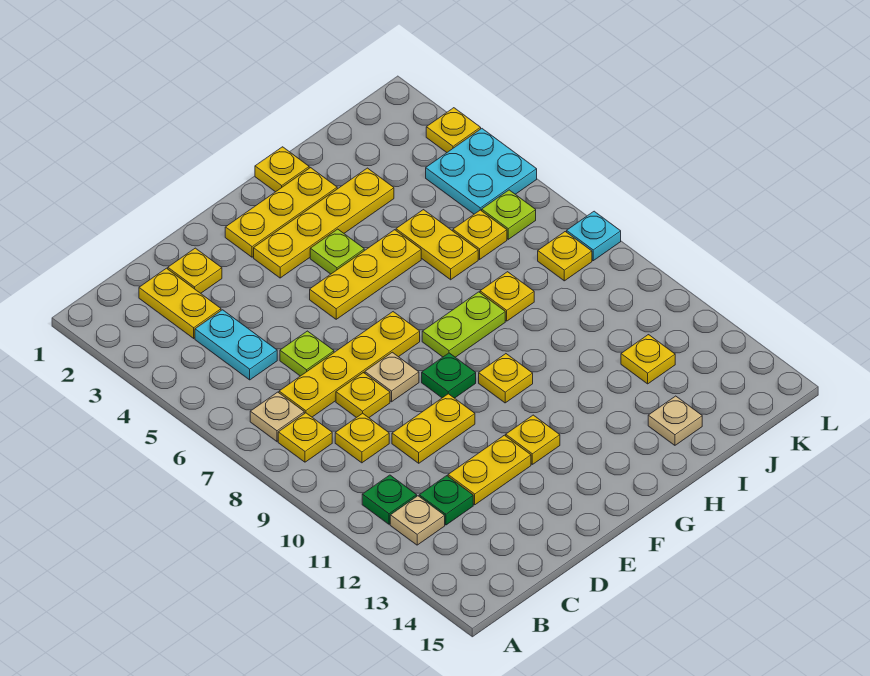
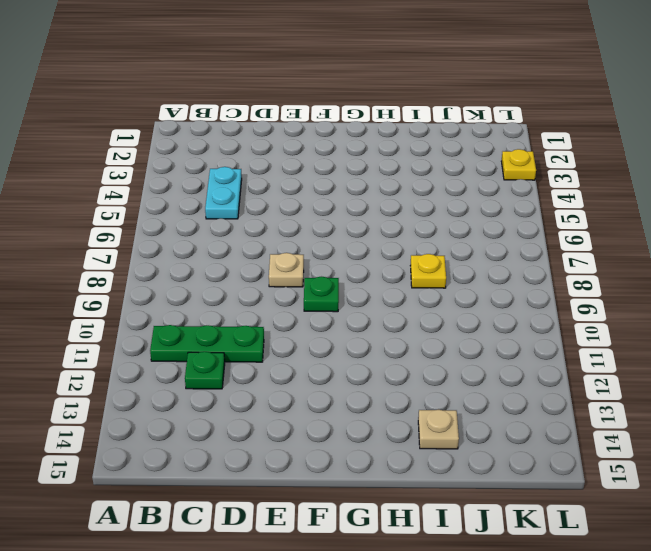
green 1x3 plate [150,325,264,362] -> green 1x1 plate [362,475,417,524]
none -> tan 1x1 plate [250,392,304,441]
none -> yellow 1x1 plate [278,413,332,462]
none -> tan 1x1 plate [390,496,445,545]
none -> yellow 1x2 plate [139,268,221,338]

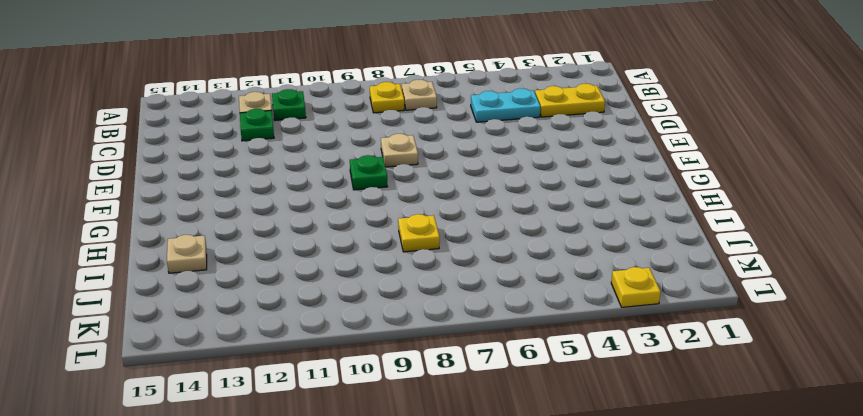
none -> yellow 1x4 plate [279,312,420,417]
none -> yellow 1x1 plate [335,413,389,463]
none -> yellow 1x1 plate [168,248,222,293]
none -> lime 1x1 plate [280,331,334,376]

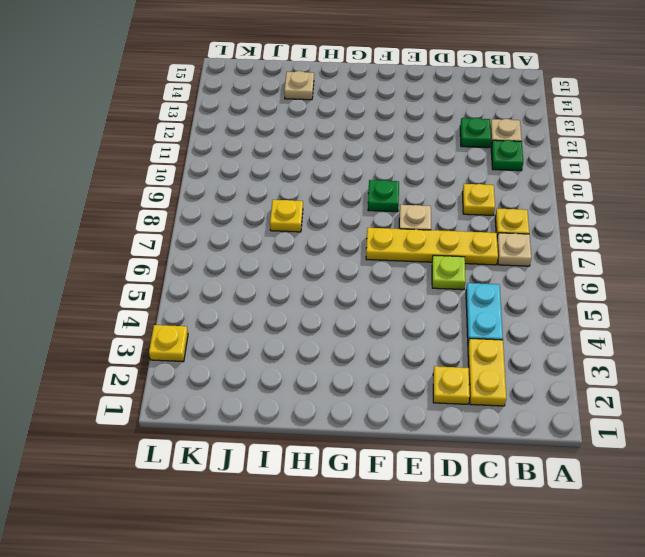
none -> yellow 1x1 plate [336,373,390,418]
none -> yellow 1x2 plate [392,394,475,463]
none -> yellow 1x2 plate [448,435,531,505]
none -> yellow 1x3 plate [225,168,337,257]

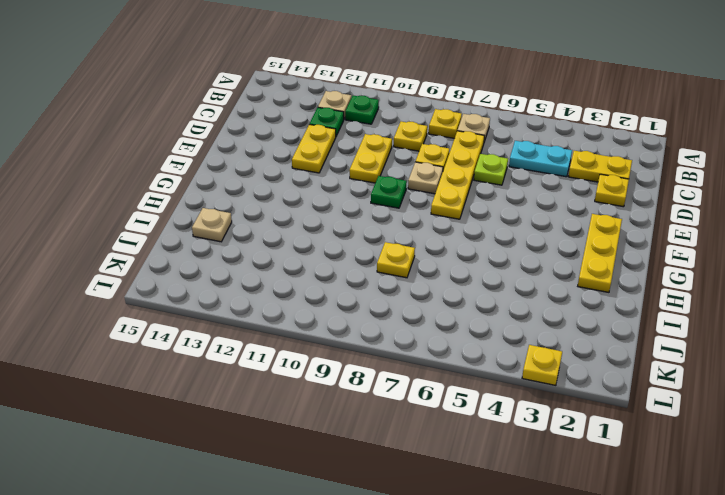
none -> yellow 1x4 plate [254,168,394,278]
none -> yellow 1x3 plate [310,230,421,319]
none -> yellow 1x1 plate [506,415,560,464]
none -> lime 1x1 plate [310,229,364,274]

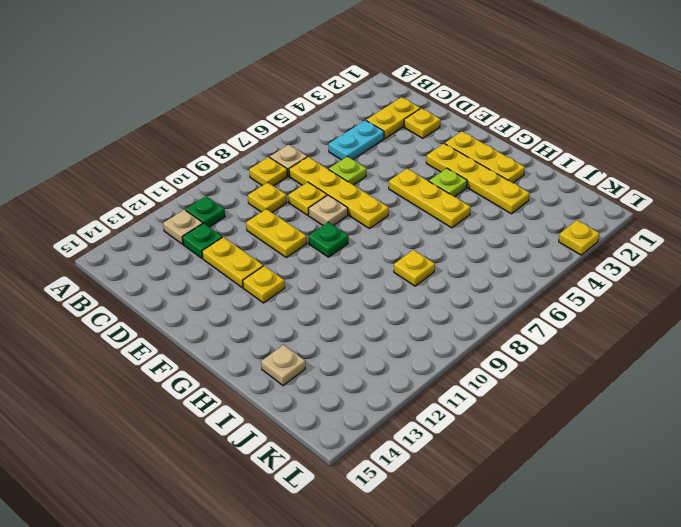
none -> lime 1x2 plate [422,292,505,357]
none -> yellow 1x1 plate [479,354,533,403]
none -> yellow 1x1 plate [255,147,309,192]
none -> yellow 1x2 plate [396,210,478,280]

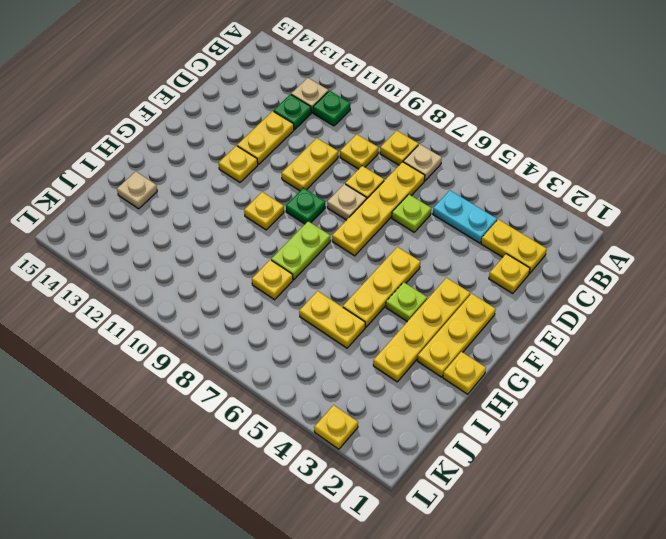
none -> yellow 1x1 plate [453,210,507,259]
none -> yellow 1x1 plate [621,335,675,384]
none -> cyan 2x2 plate [426,129,537,214]
none -> lime 1x1 plate [482,190,536,239]

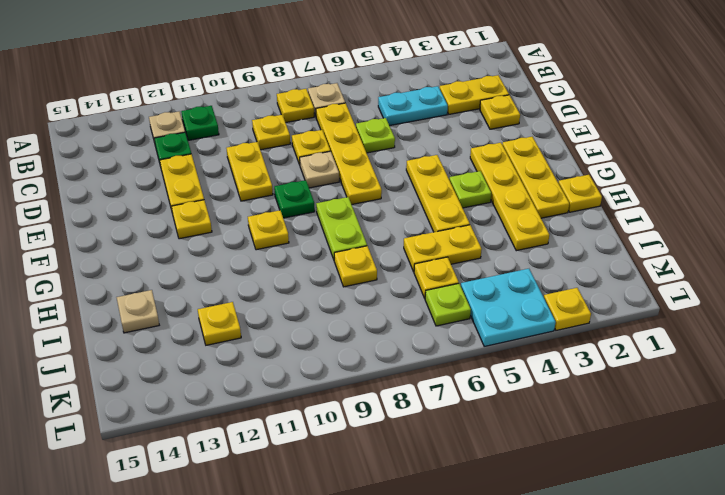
none -> yellow 1x1 plate [538,232,592,281]
none -> cyan 1x1 plate [567,211,621,261]

